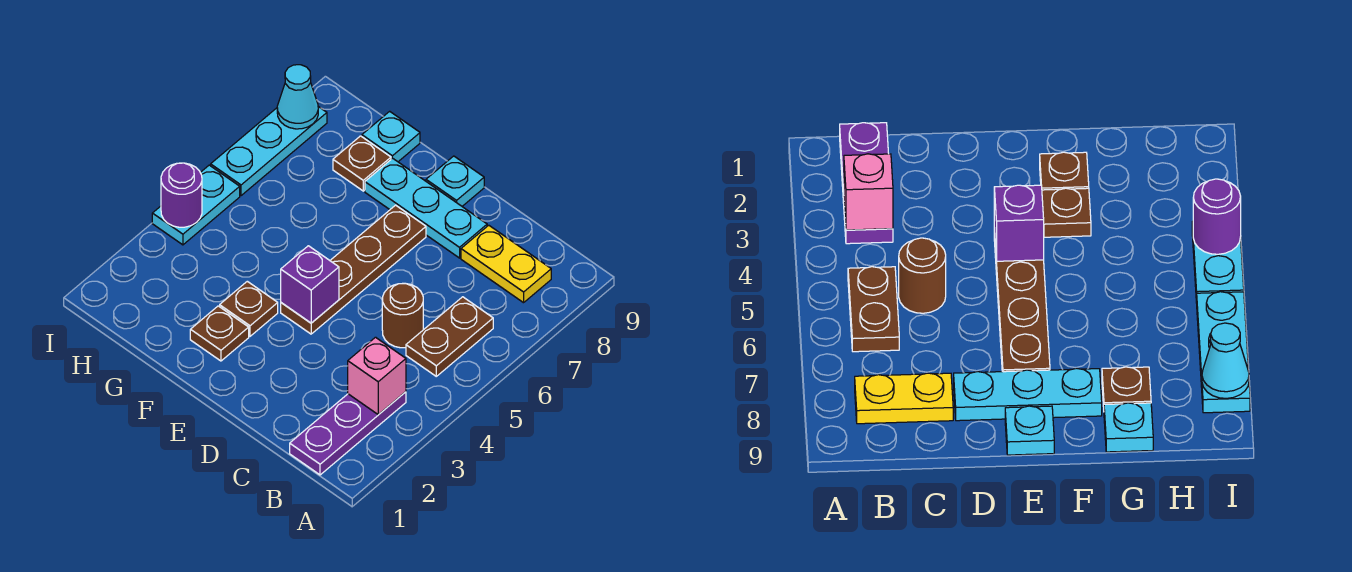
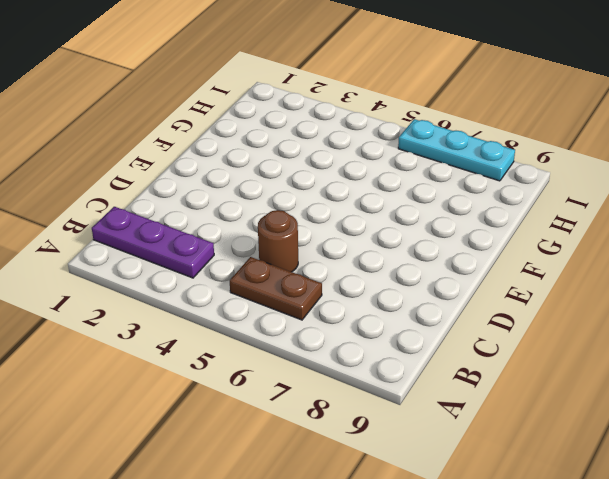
none -> yellow 1x2 plate [461,225,551,303]
none -> cyan 1x3 plate [365,158,487,258]
none -> brown 1x4 plate [281,205,426,334]

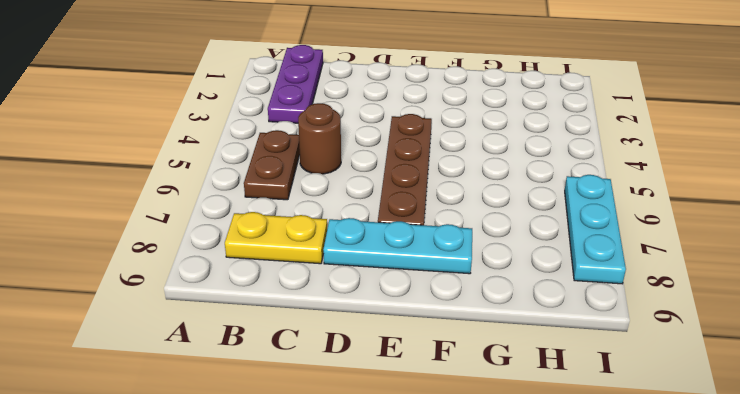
none -> cyan 1x1 plate [426,156,484,206]
none -> brown 1x1 plate [190,306,249,361]
none -> brown 1x1 plate [220,281,278,336]

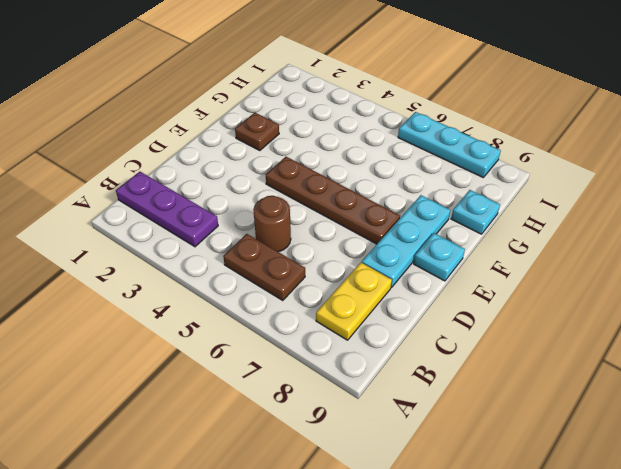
none -> brown 1x1 plate [220,281,278,336]
none -> brown 1x1 plate [333,136,391,191]
none -> cyan 1x2 plate [152,165,240,245]

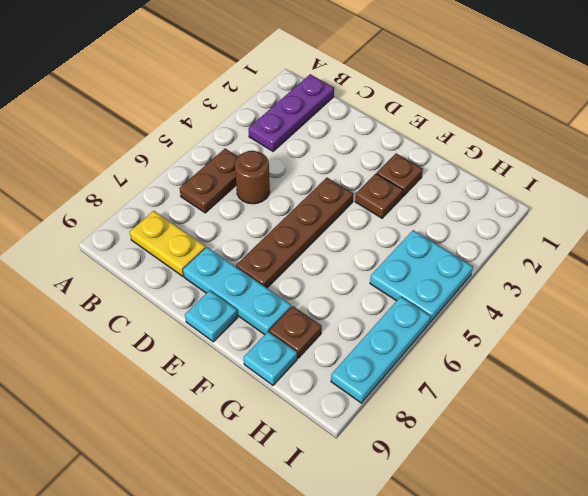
cyan 2x2 plate [370,230,473,322] -> cyan 1x2 plate [152,165,240,245]
none -> pink 1x1 brick [348,337,406,415]
none -> purple 1x1 brick [281,246,339,323]
none -> purple 1x1 round brick [161,163,202,227]

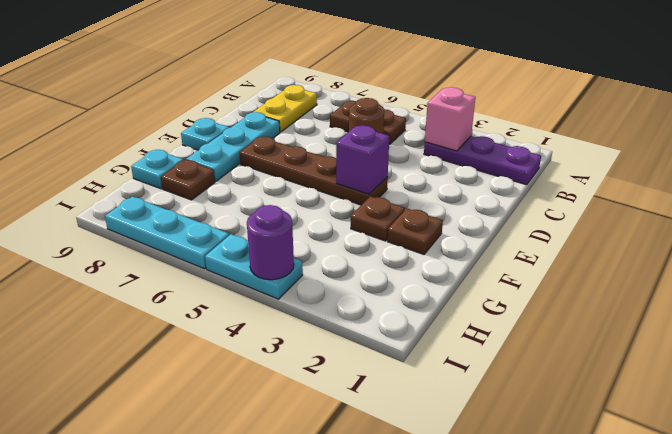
none -> cyan 1x1 cone [277,65,318,129]

